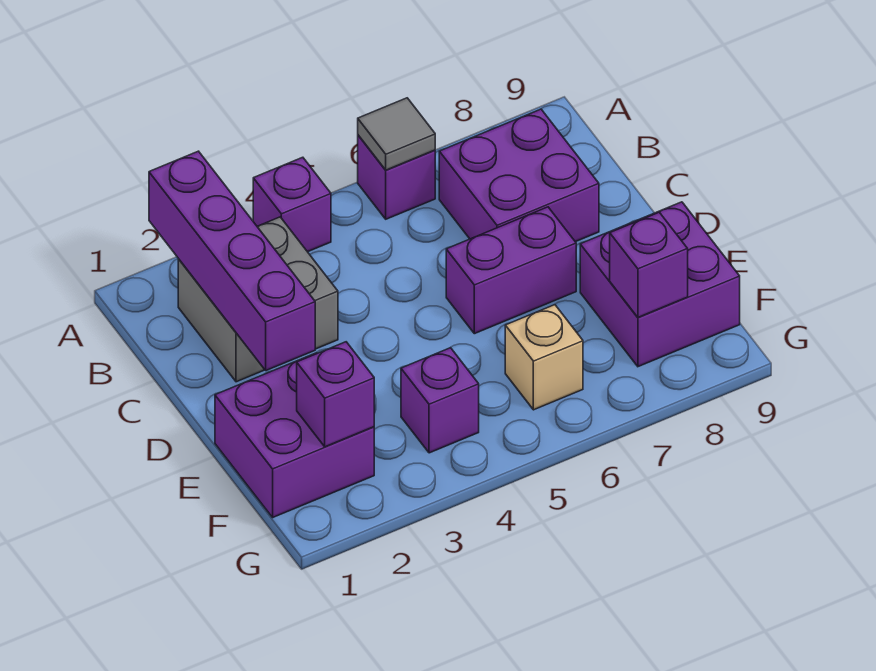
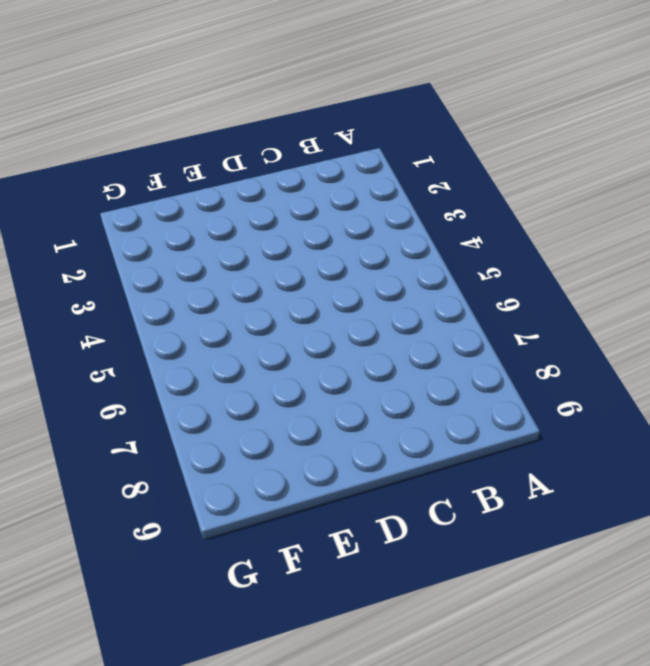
none -> purple 1x1 brick [253,157,331,252]
none -> purple 1x1 brick [358,135,435,219]
none -> grey 2x2 brick [178,217,338,382]

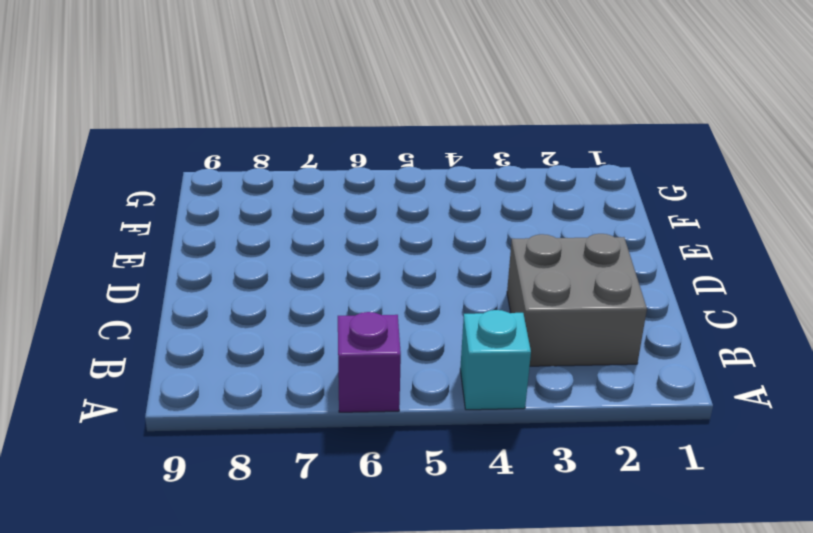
cyan 1x1 brick [460,310,531,410] -> purple 1x1 brick [253,157,331,252]
none -> purple 2x2 brick [439,109,599,242]
none -> purple 1x2 brick [446,207,576,334]
none -> purple 2x2 brick [215,353,374,517]

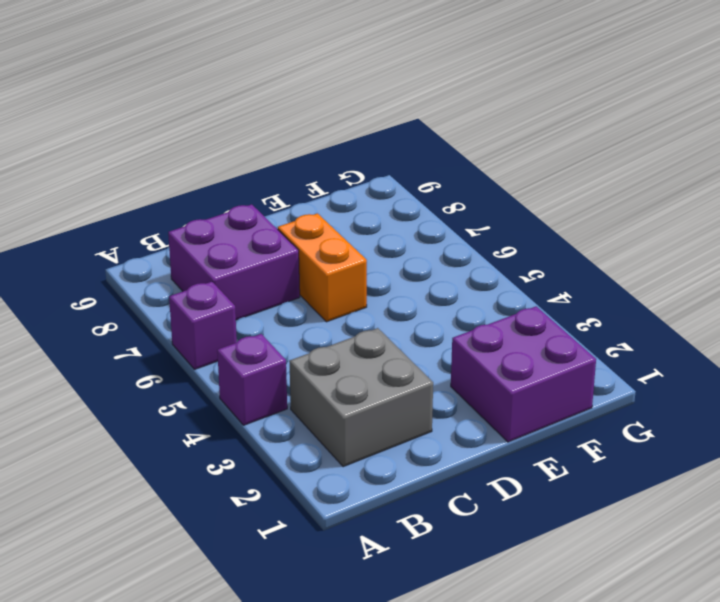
orange 1x2 brick [278,213,367,322] -> purple 1x2 brick [446,207,576,334]
none -> purple 2x2 brick [580,202,740,367]
none -> purple 1x1 brick [401,348,479,453]
none -> tan 1x1 brick [505,305,583,410]

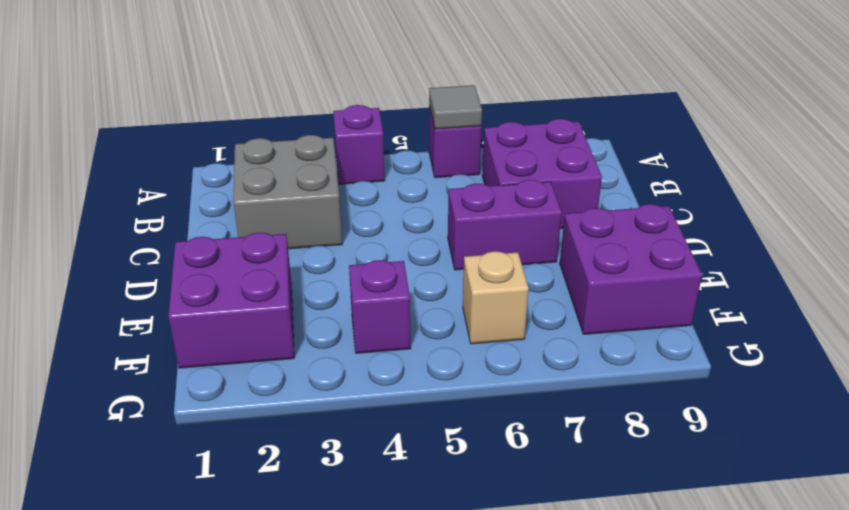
none -> purple 1x4 brick [149,151,315,371]
none -> purple 1x1 brick [297,342,374,447]
none -> purple 1x1 brick [610,212,688,317]

